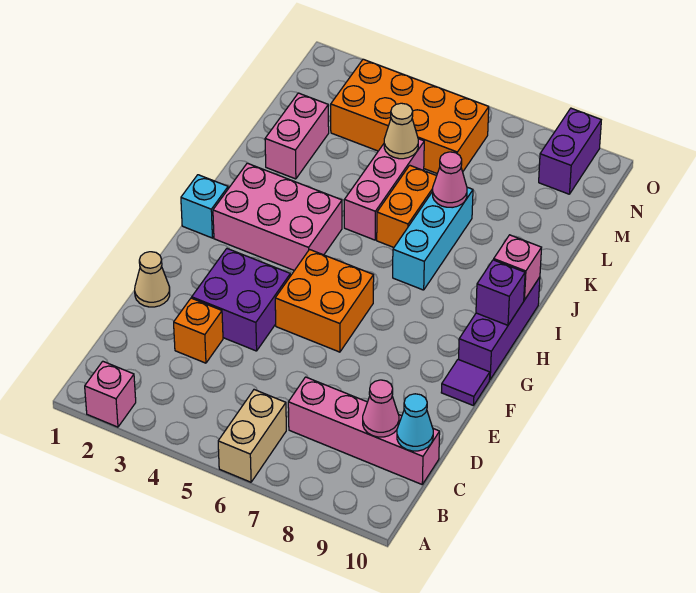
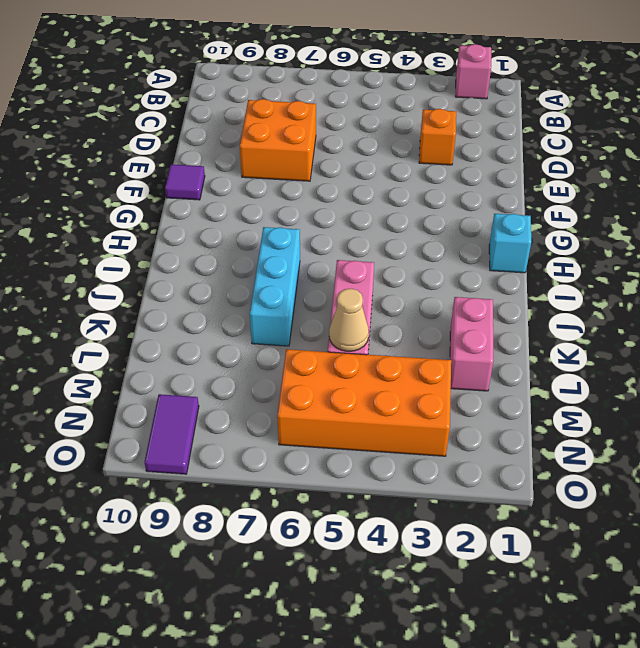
orange 2x2 brick [240,99,316,181] -> orange 2x2 brick moved to [275,250,374,352]
purple 1x2 tile [145,394,199,474] -> purple 1x2 brick [539,108,601,194]
none -> tan 1x2 brick [218,390,286,482]
none -> pink 1x4 brick [288,377,440,484]
none -> tan 1x1 cone [135,252,170,307]

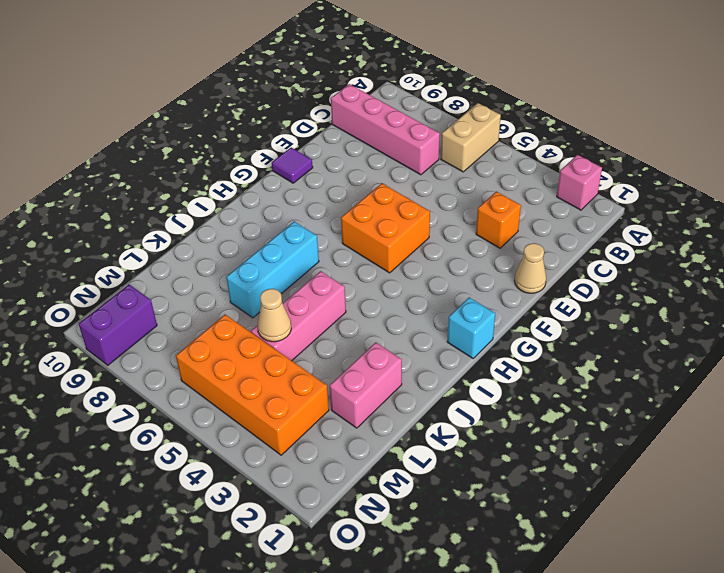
none -> purple 2x2 brick [192,249,290,351]
none -> purple 1x3 brick [459,277,540,380]
none -> pink 2x3 brick [213,163,342,270]

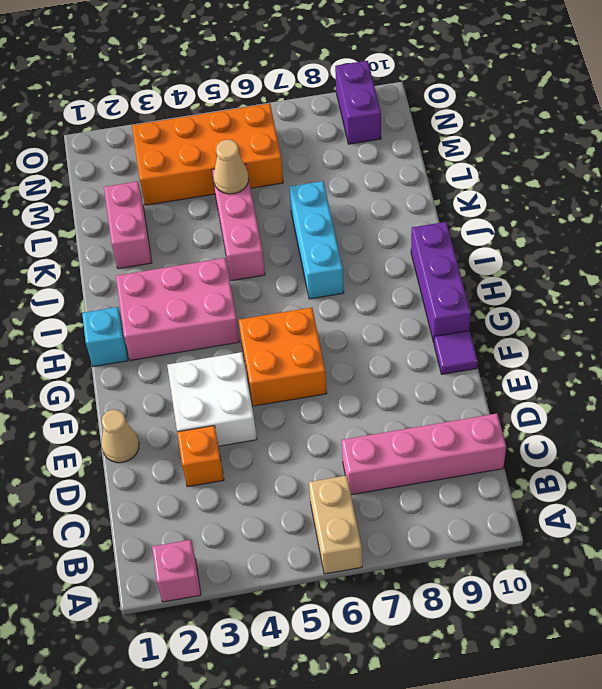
white 2x2 brick [167,352,257,446] -> purple 2x2 brick [192,249,290,351]
none -> orange 1x2 brick [377,165,437,247]
none -> pink 1x1 cone [363,380,399,437]
none -> cyan 1x1 cone [397,394,433,451]

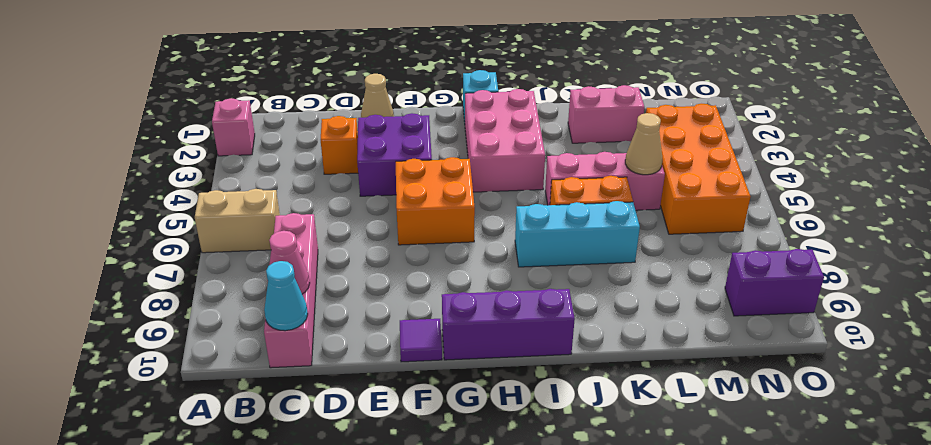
none -> purple 1x1 brick [476,260,525,325]
none -> pink 1x1 brick [494,235,542,300]
none -> pink 1x1 cone [433,152,467,208]

